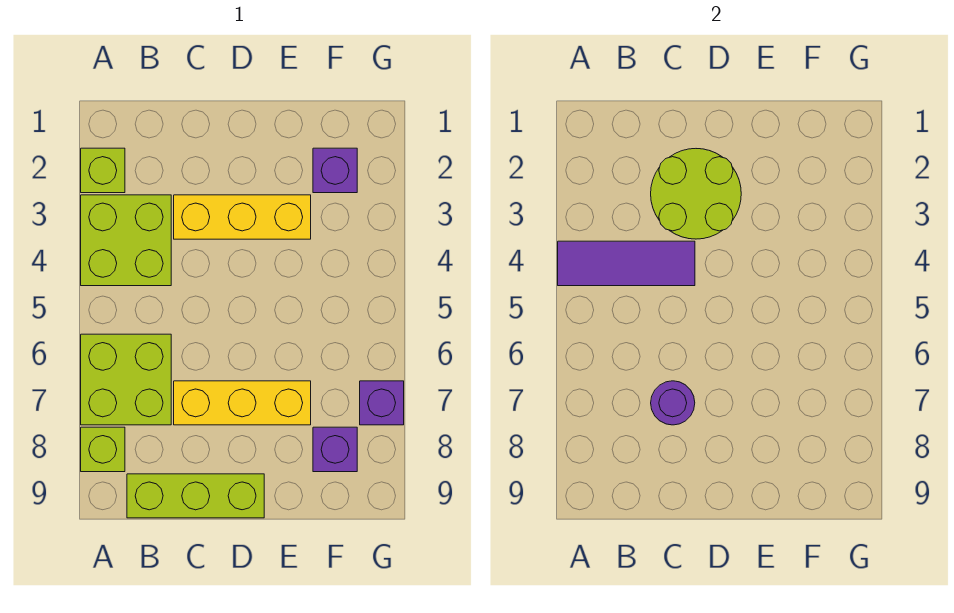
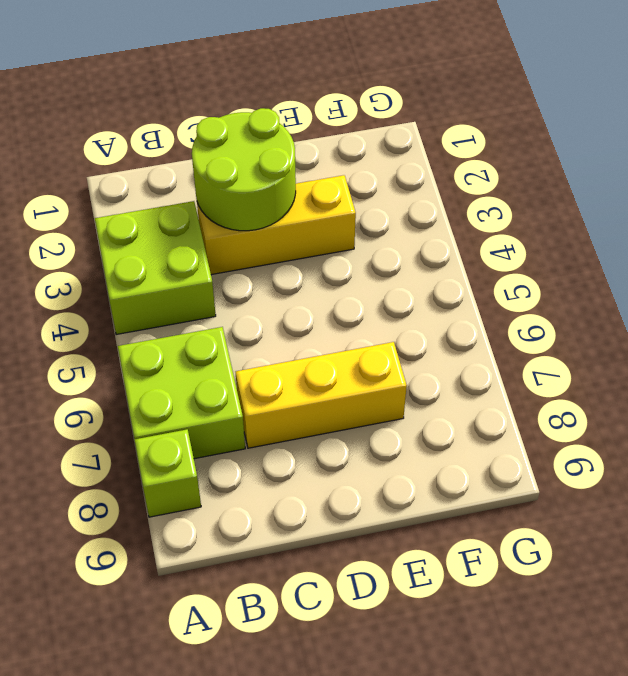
none -> lime 1x1 brick [81,148,125,193]
none -> lime 1x3 brick [127,474,264,518]
none -> purple 1x1 brick [313,148,357,193]

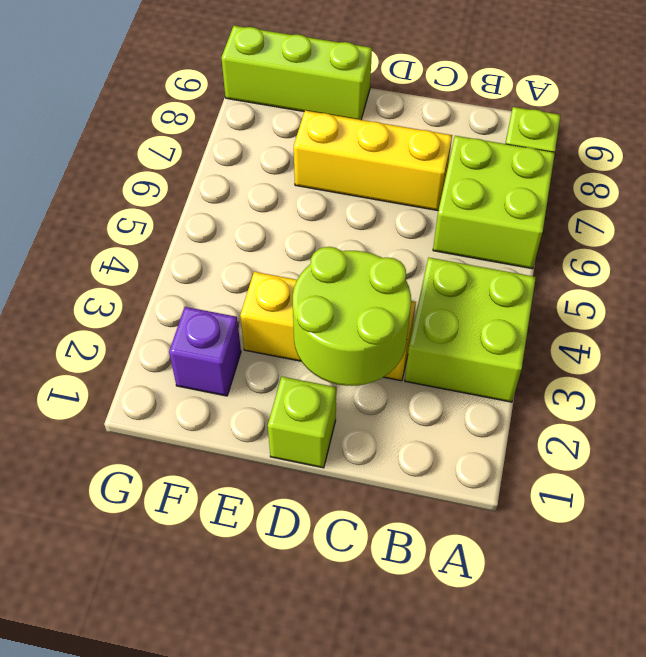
lime 1x1 brick [268,377,336,468] -> lime 1x1 brick moved to [81,148,125,193]
lime 1x3 brick [221,26,372,120] -> lime 1x3 brick moved to [127,474,264,518]
none -> purple 1x1 brick [313,427,357,472]
none -> purple 1x1 brick [360,381,404,425]
none -> purple 1x3 tile [558,241,695,286]

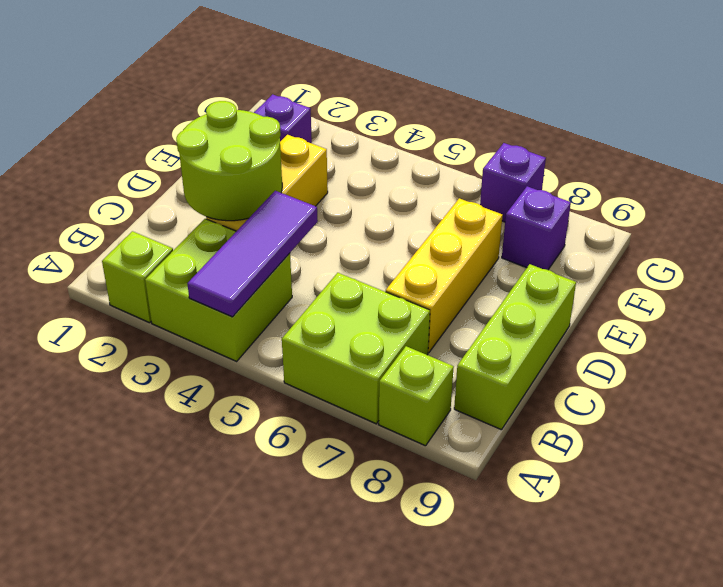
none -> purple 1x1 round brick [651,381,695,425]

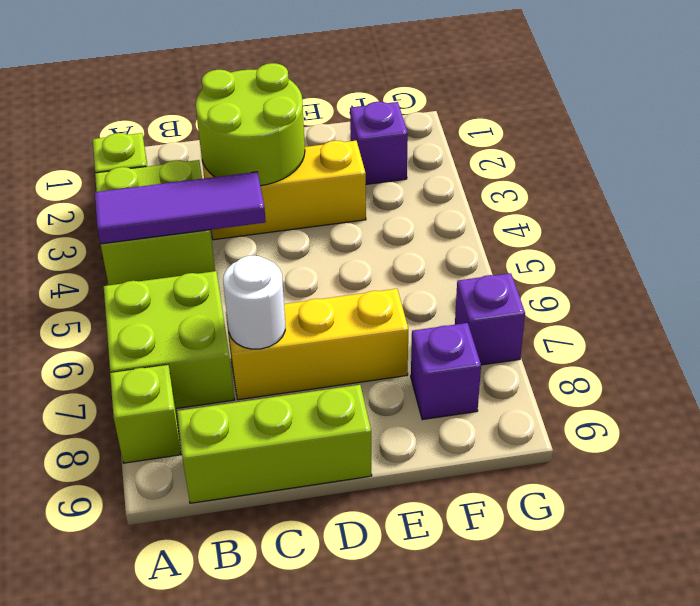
white 1x1 round brick [223,255,285,349] -> purple 1x1 round brick [651,381,695,425]

